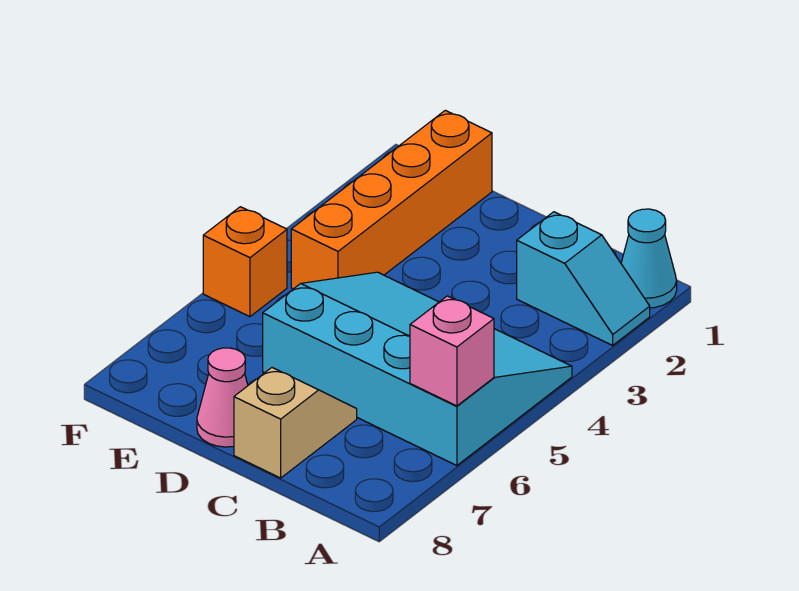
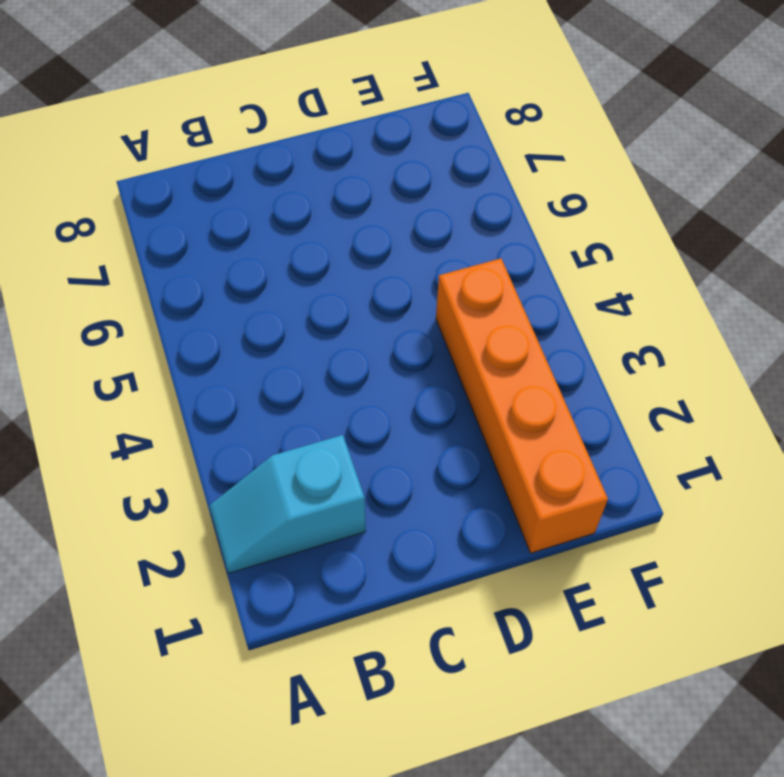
none -> cyan 1x1 cone [621,209,677,308]
none -> cyan 3x4 slope [263,272,572,466]

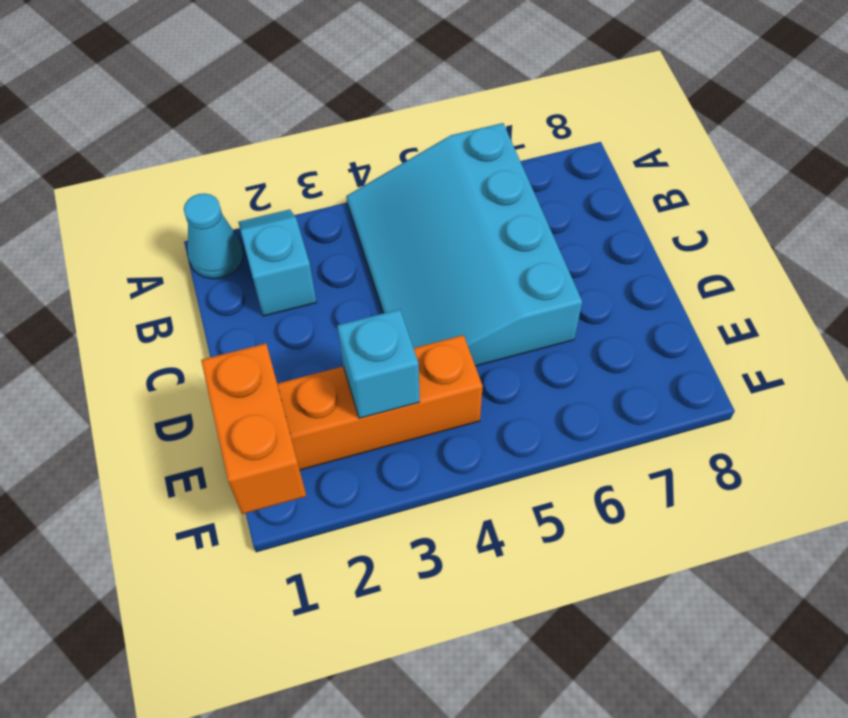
orange 1x2 brick [201,343,306,514] -> none
cyan 1x1 brick [337,309,420,419] -> none
none -> tan 1x2 slope [234,368,357,478]
none -> pink 1x1 cone [197,348,248,447]

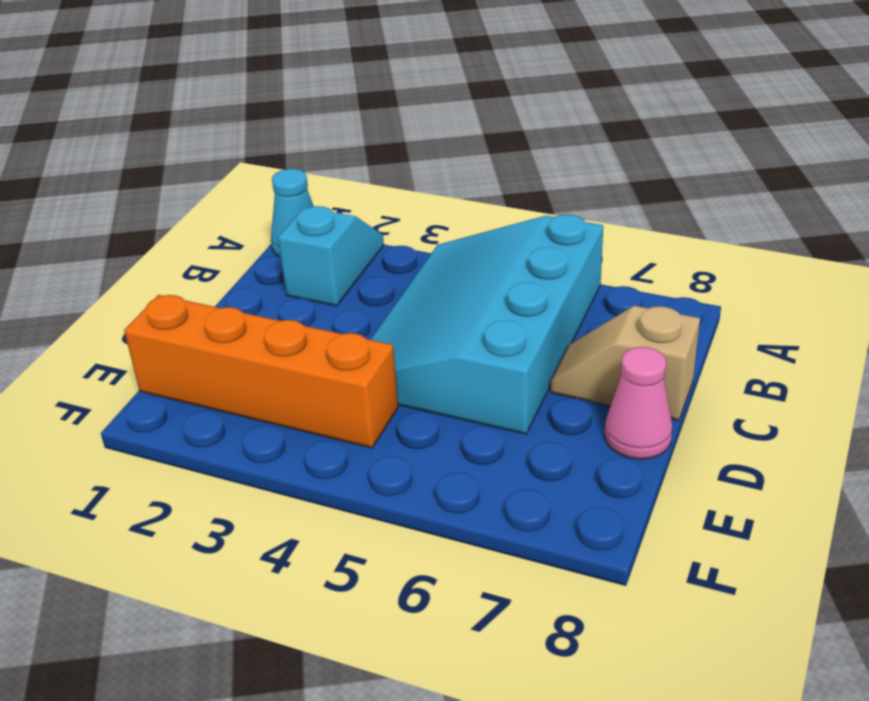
none -> orange 1x1 brick [203,207,287,317]
none -> pink 1x1 brick [410,296,494,406]

